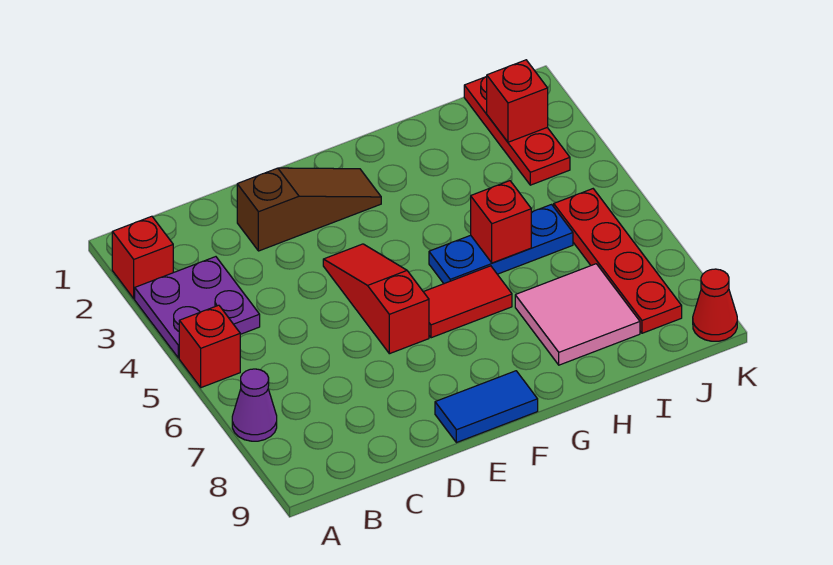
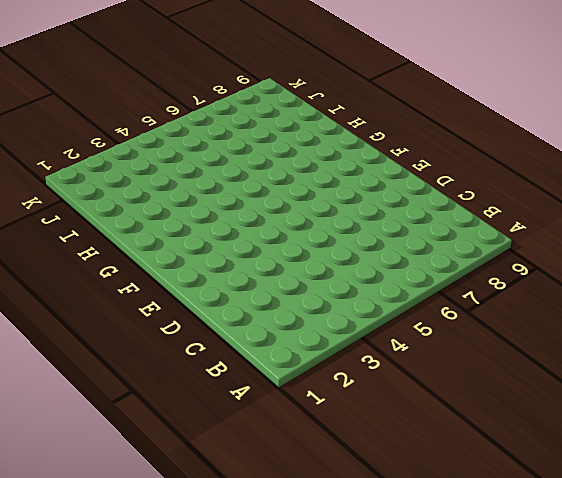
none -> red 1x1 brick [112,216,173,299]
none -> purple 2x2 plate [135,257,260,358]
none -> red 1x1 brick [179,305,240,388]

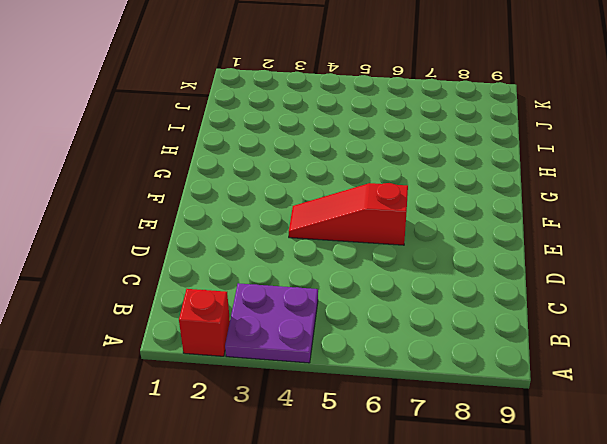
none -> red 1x1 brick [179,305,240,388]
none -> purple 1x1 cone [232,369,277,441]
none -> brown 1x3 slope [237,168,381,251]

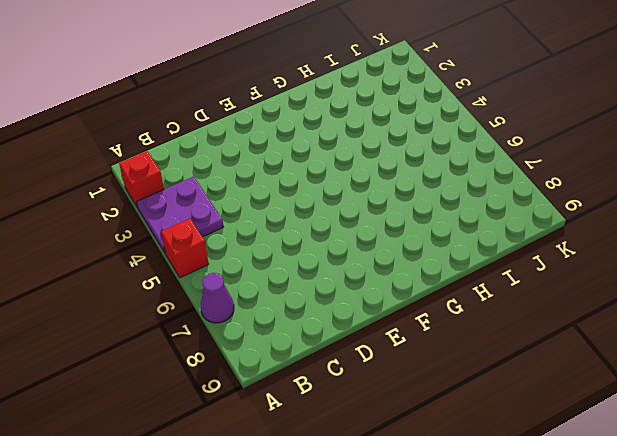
none -> brown 1x3 slope [237,168,381,251]
none -> red 1x3 slope [323,244,429,354]
none -> blue 1x2 tile [435,371,538,443]

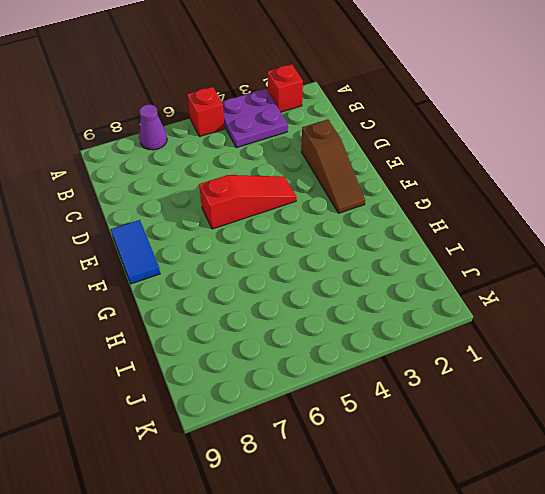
none -> red 1x2 tile [424,266,512,338]
none -> blue 1x3 plate [429,204,573,284]
none -> pink 2x2 tile [515,264,640,365]

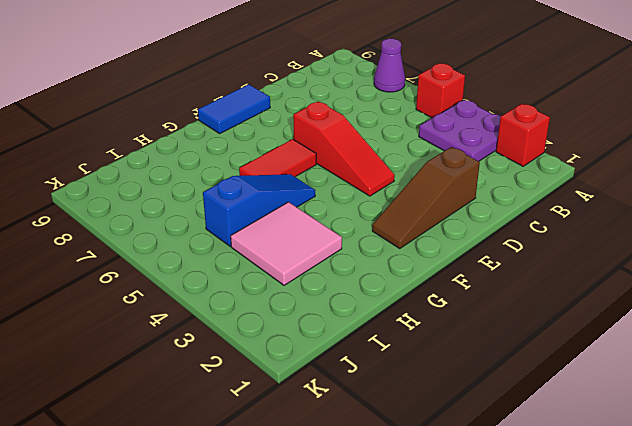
blue 1x3 slope [203,174,315,246] -> blue 1x3 plate [429,204,573,284]
pink 2x2 tile [231,202,342,285] -> pink 2x2 tile moved to [515,264,640,365]
none -> red 1x3 plate [464,76,570,185]
none -> red 1x4 plate [554,189,682,333]
none -> red 1x1 cone [693,269,737,341]

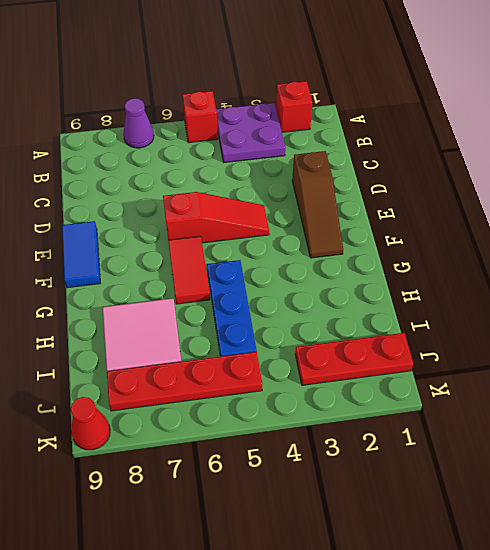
none -> red 1x1 brick [471,181,531,263]
none -> red 1x1 brick [487,60,548,142]

